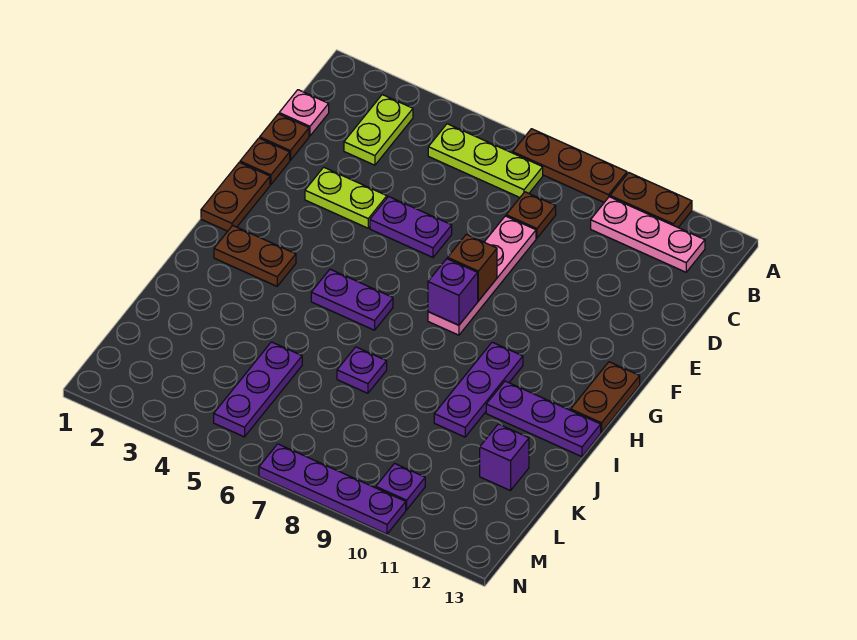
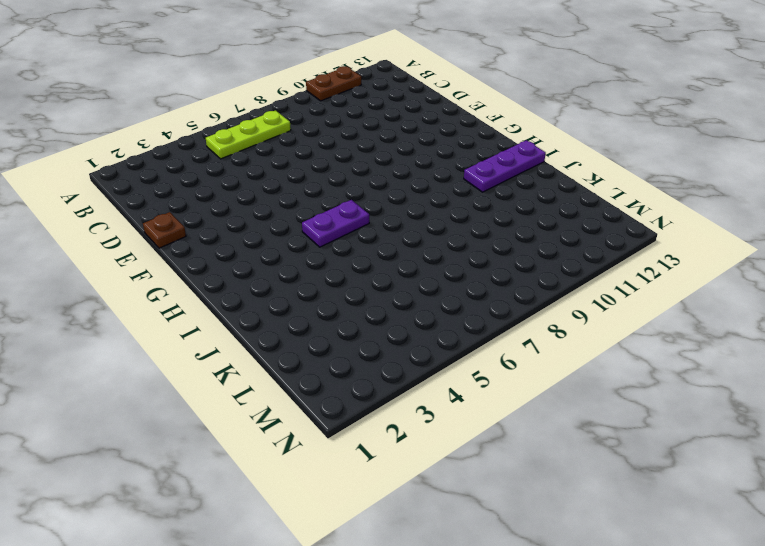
none -> brown 1x3 plate [513,129,627,202]
none -> lime 1x2 plate [344,95,413,165]
none -> pink 1x3 plate [591,197,705,272]

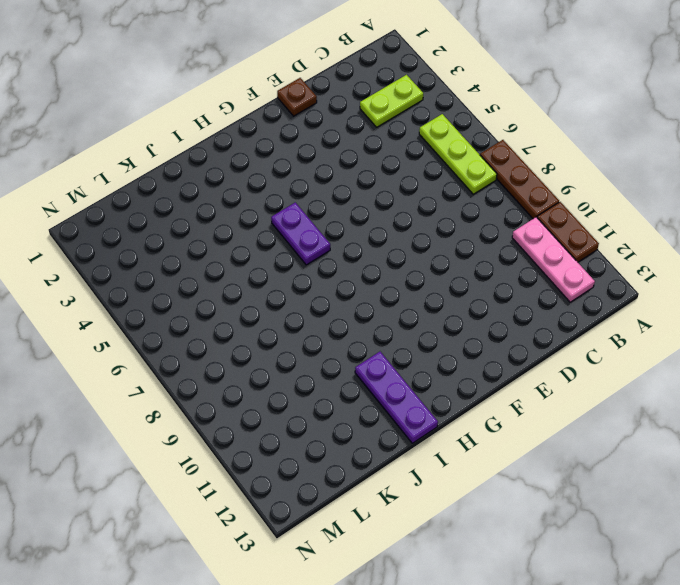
none -> pink 1x1 plate [279,90,329,136]
none -> brown 1x1 plate [506,192,556,238]
none -> brown 1x1 plate [260,114,309,160]

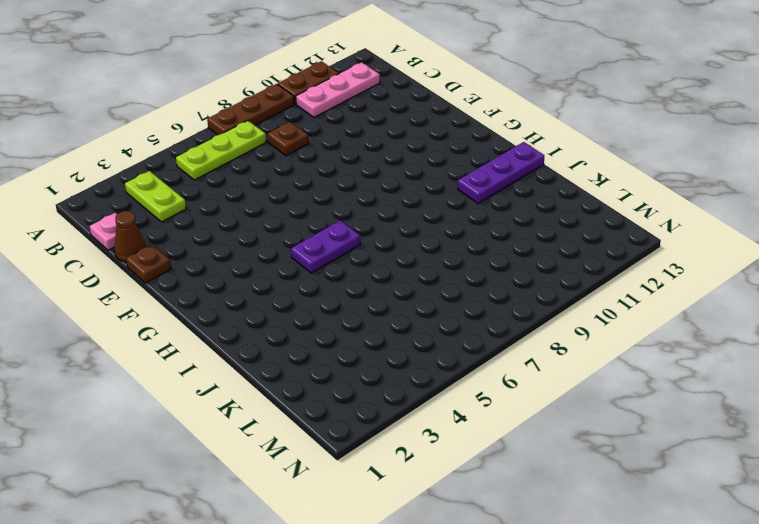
brown 1x1 cone [114,211,146,262] -> brown 1x1 plate [260,114,309,160]
none -> pink 1x4 plate [428,216,536,335]
none -> lime 1x2 plate [305,167,387,228]
none -> purple 1x2 plate [370,197,452,257]

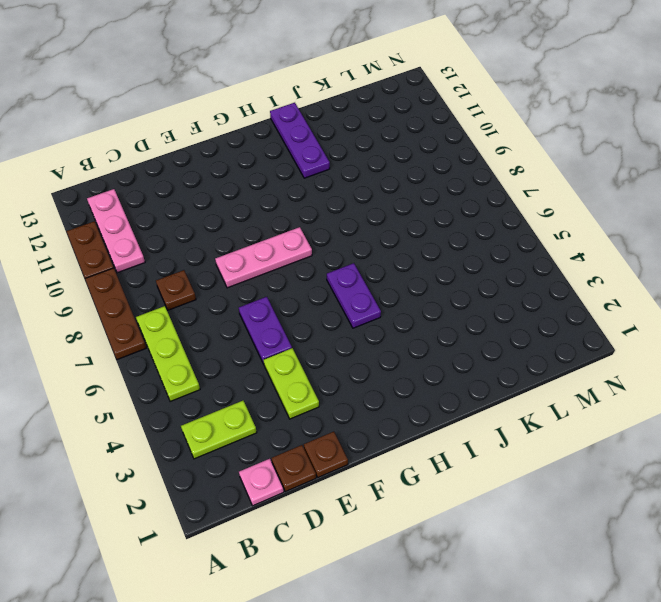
pink 1x3 plate [215,227,312,288] -> pink 1x4 plate [428,216,536,335]
none -> brown 1x2 plate [201,162,270,231]
none -> brown 1x2 plate [571,362,640,432]
none -> brown 1x2 plate [214,226,296,286]

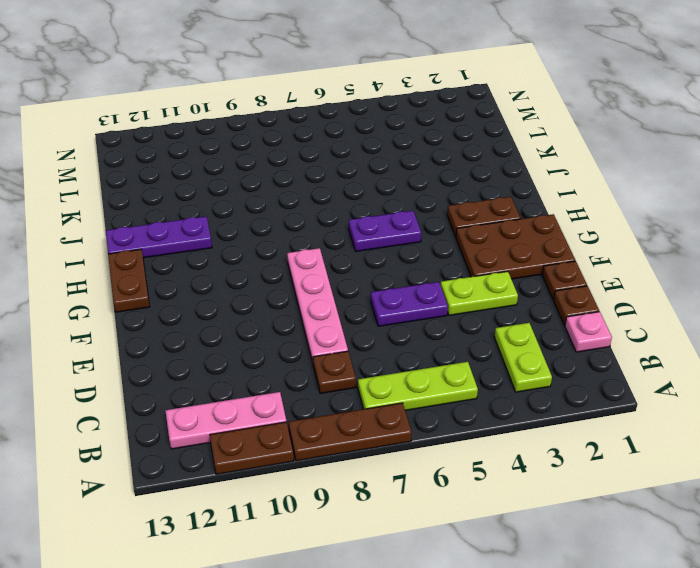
brown 2x3 plate [456,214,575,279] -> brown 1x2 plate [201,162,270,231]
none -> purple 1x3 plate [434,342,523,437]
none -> purple 1x1 plate [337,347,387,393]
none -> purple 1x3 plate [214,342,302,437]

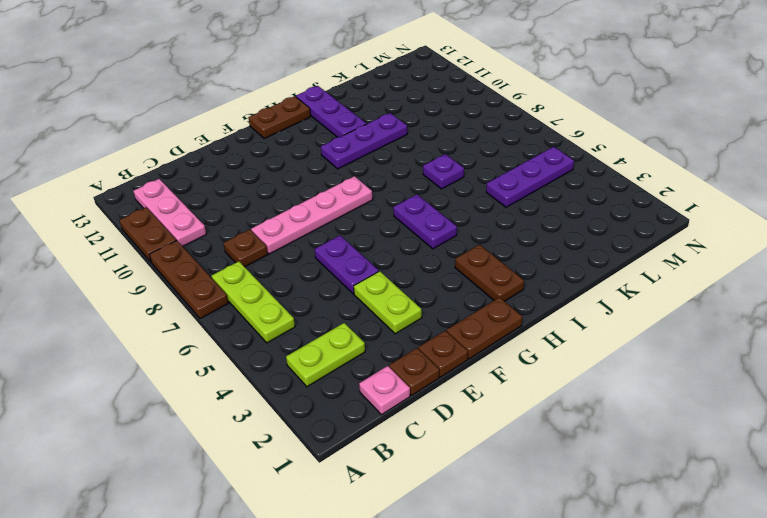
none -> purple 1x1 brick [480,424,529,491]
none -> purple 1x1 plate [376,464,425,510]
none -> purple 1x4 plate [259,444,406,534]

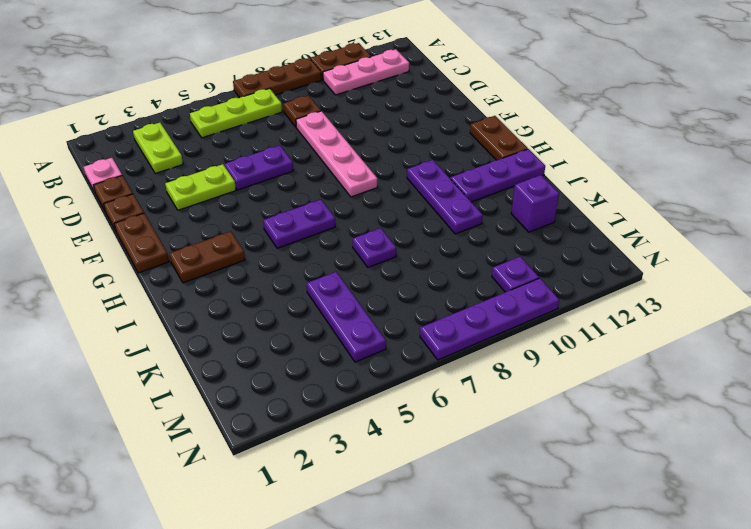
none -> brown 1x1 brick [448,234,497,301]
none -> purple 1x1 brick [428,259,478,325]

